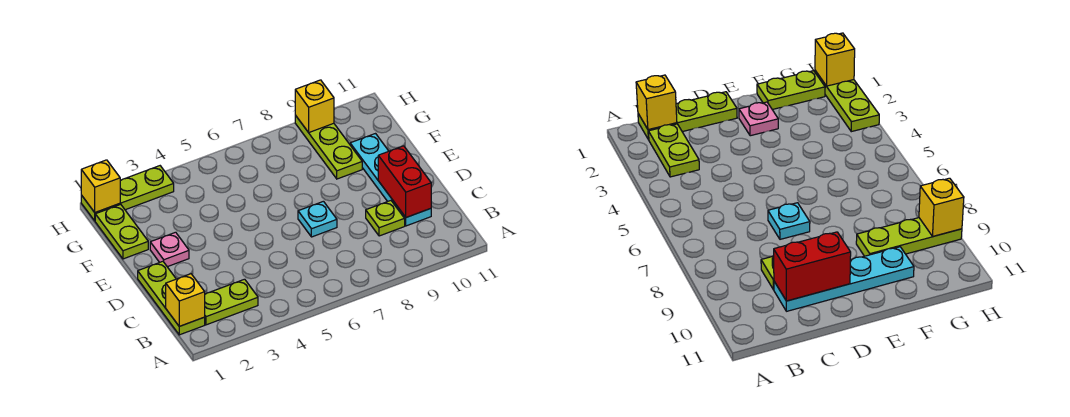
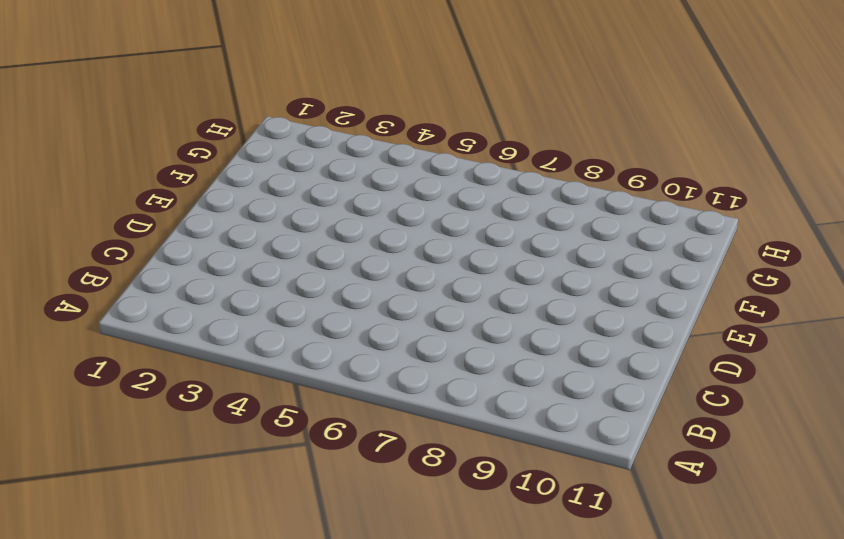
none -> lime 1x3 plate [138,261,205,335]
none -> lime 1x2 plate [205,279,258,325]
none -> lime 1x1 plate [366,201,405,236]

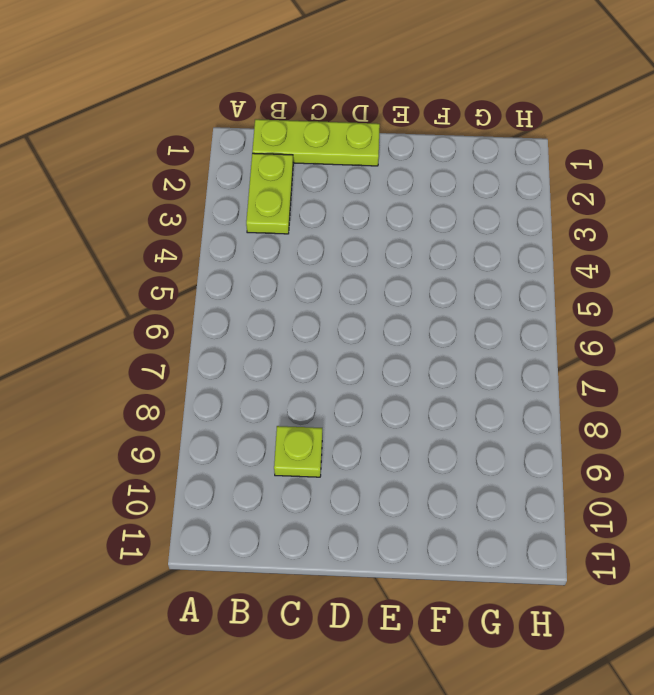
none -> cyan 1x4 plate [350,134,431,226]
none -> cyan 1x1 plate [298,201,337,237]
none -> pink 1x1 plate [150,232,189,267]

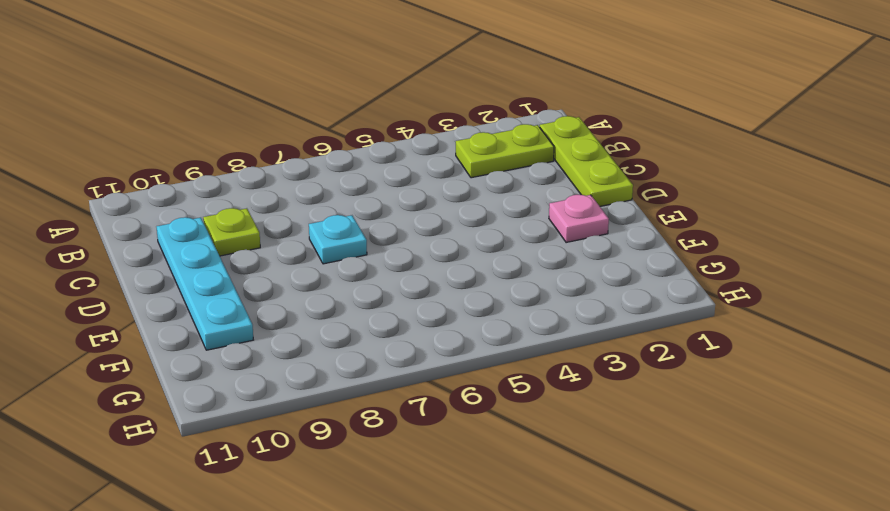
none -> lime 1x2 plate [95,204,148,259]
none -> lime 1x3 plate [295,115,362,179]
none -> lime 1x3 plate [81,166,174,221]

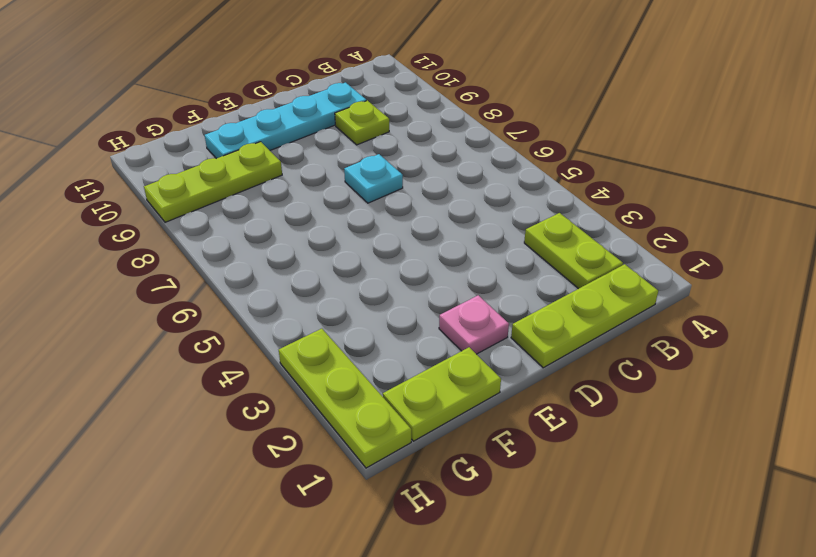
none -> yellow 1x1 brick [166,274,205,326]
none -> red 1x2 brick [378,146,431,217]
none -> yellow 1x1 brick [81,160,120,212]

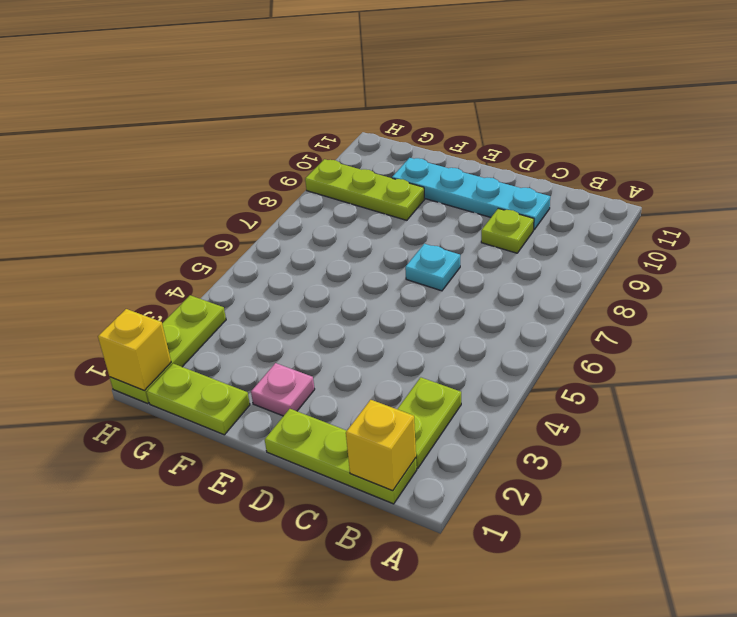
none -> red 1x2 brick [378,146,431,217]
none -> yellow 1x1 brick [295,80,334,132]

